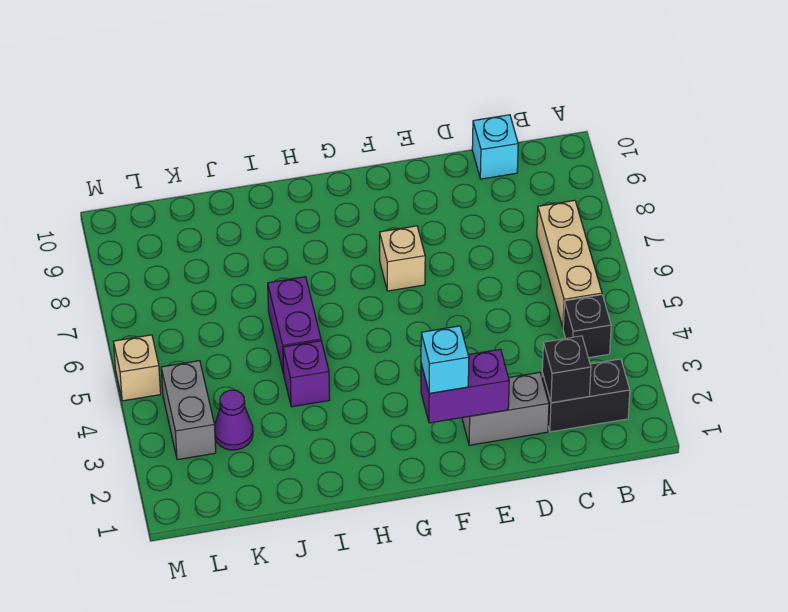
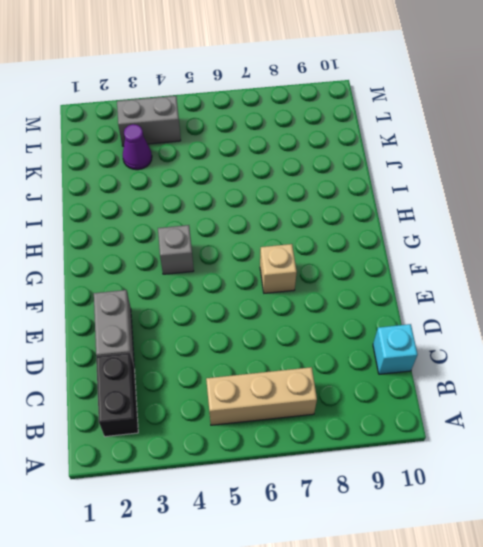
grey 1x1 brick [158,225,194,274] -> none
none -> black 1x1 brick [563,295,611,358]
none -> purple 1x1 brick [283,341,330,407]
none -> purple 1x2 brick [268,277,321,374]

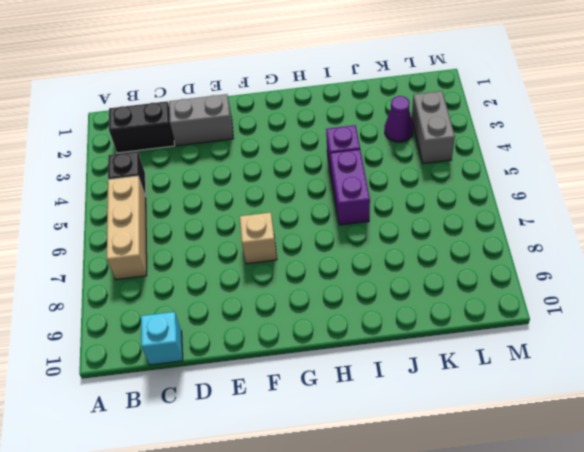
none -> tan 1x1 brick [113,335,161,401]
none -> black 1x1 brick [542,336,591,403]
none -> purple 1x2 brick [421,349,509,423]

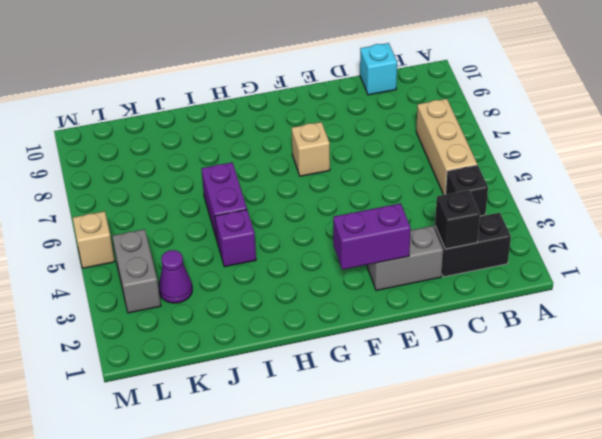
none -> cyan 1x1 brick [421,326,469,393]

